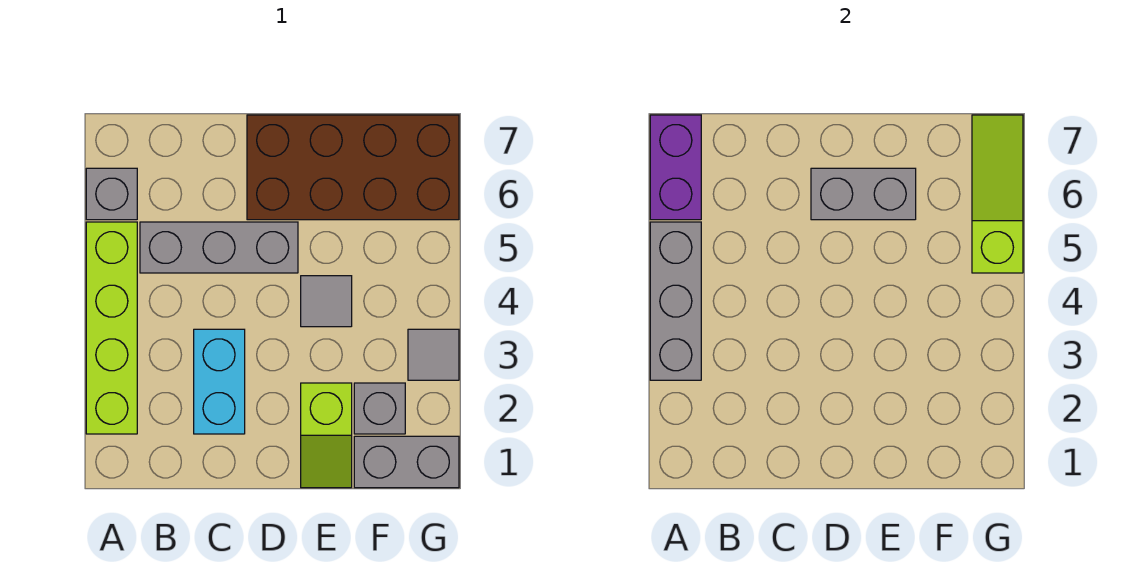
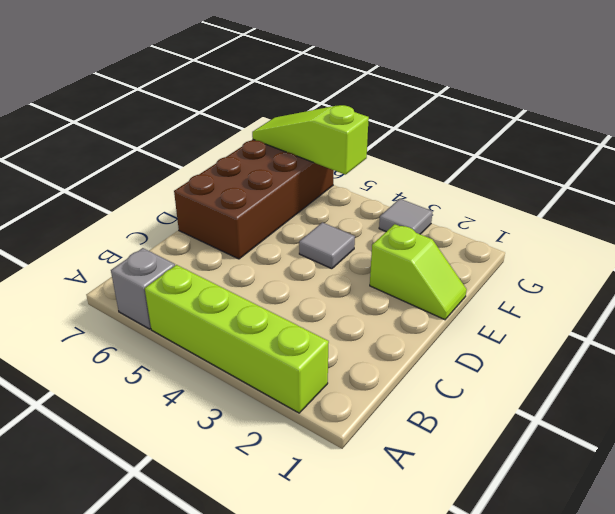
none -> grey 1x3 brick [140,222,298,273]
none -> cyan 1x2 brick [194,329,245,434]
none -> grey 1x2 brick [354,436,459,488]

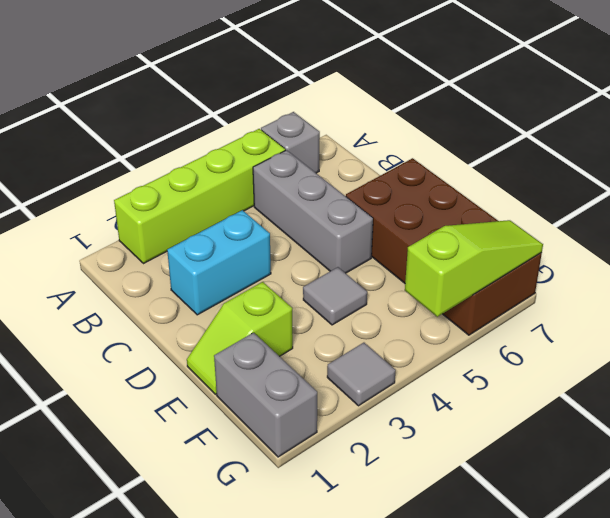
none -> grey 1x1 brick [354,383,405,434]
none -> grey 1x3 brick [650,222,701,380]
none -> purple 1x2 brick [650,115,701,220]

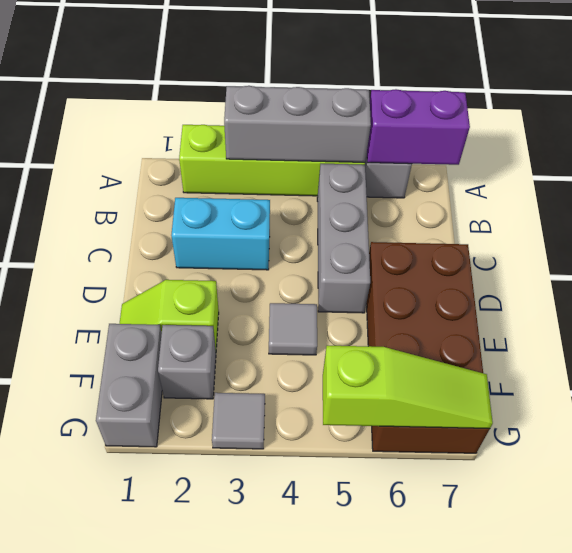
none -> grey 1x2 brick [811,168,916,220]

